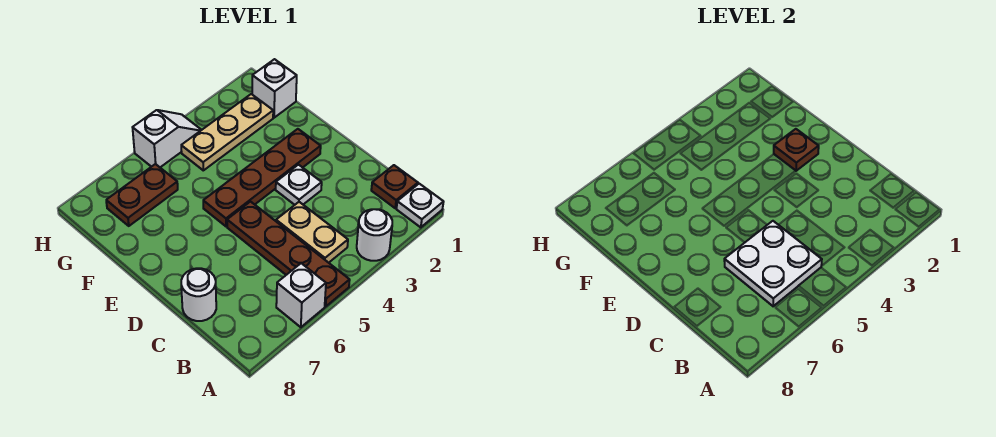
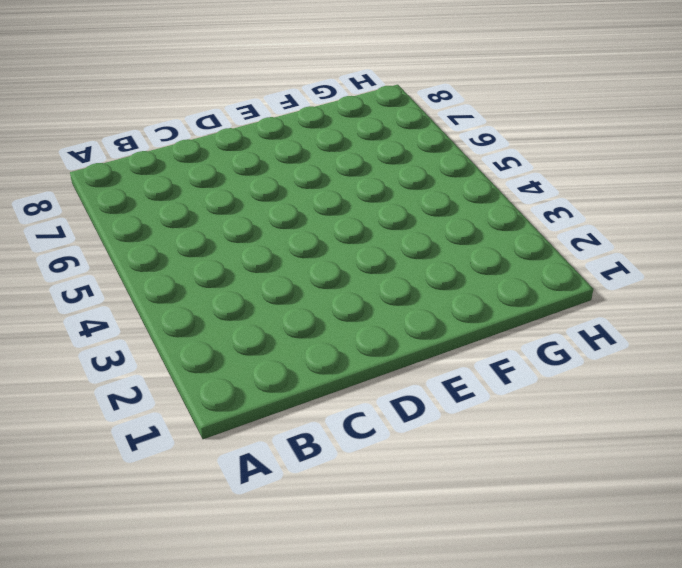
none -> white 1x1 plate [397,184,443,227]
none -> white 1x1 round brick [357,209,392,261]
none -> brown 1x4 plate [227,202,350,306]

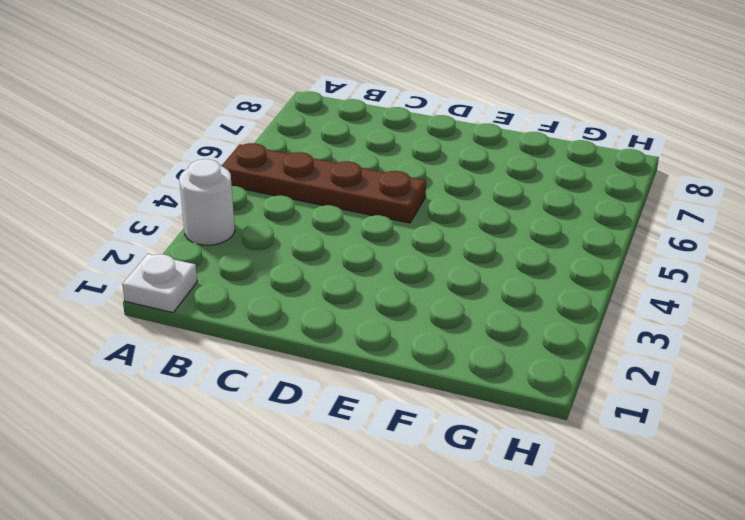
none -> white 1x1 brick [276,263,326,327]
none -> brown 1x1 plate [371,165,418,208]
none -> tan 1x2 plate [276,202,348,263]

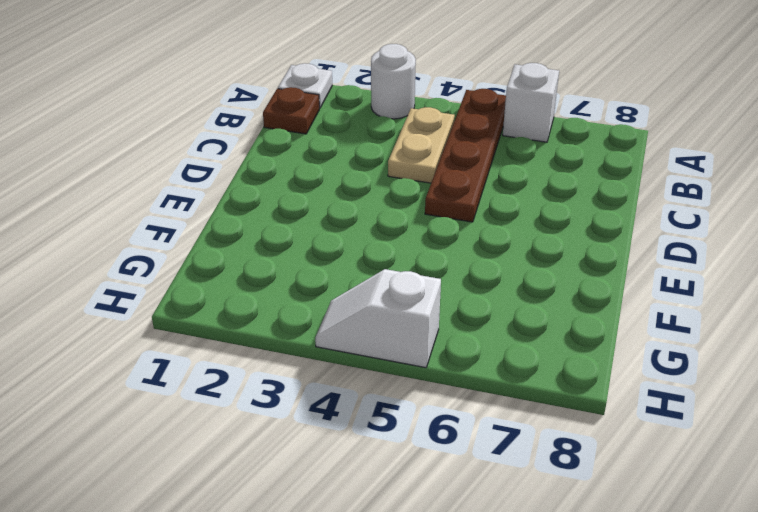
none -> white 1x1 round brick [181,268,216,321]
none -> white 1x1 plate [276,165,322,205]
none -> brown 1x4 plate [203,129,321,227]

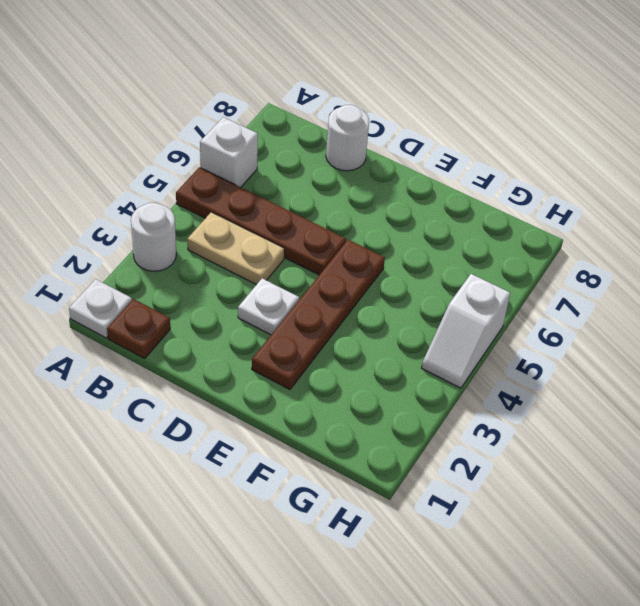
none -> white 1x1 brick [252,59,297,118]
none -> tan 1x3 plate [181,94,273,170]
none -> brown 1x2 plate [106,164,178,226]

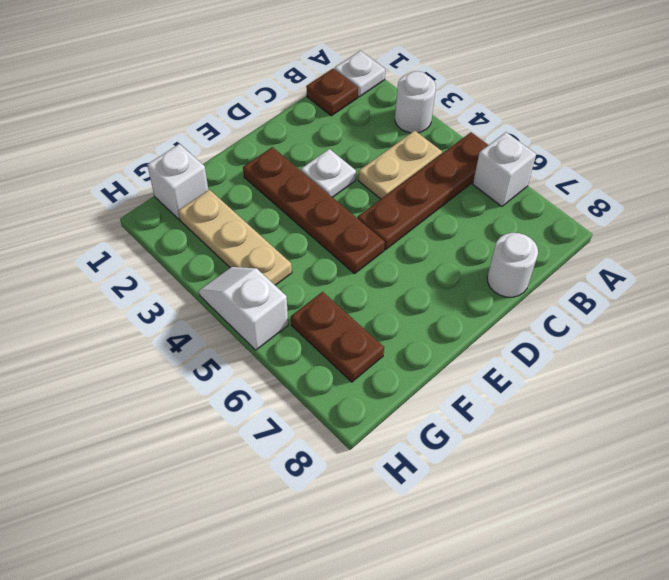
none -> white 2x2 plate [724,221,822,306]
none -> brown 1x1 plate [774,129,819,171]

